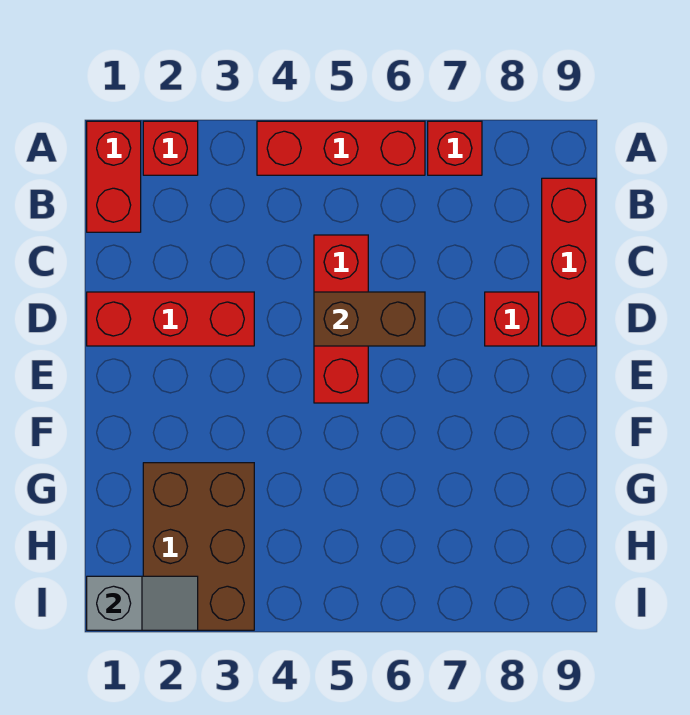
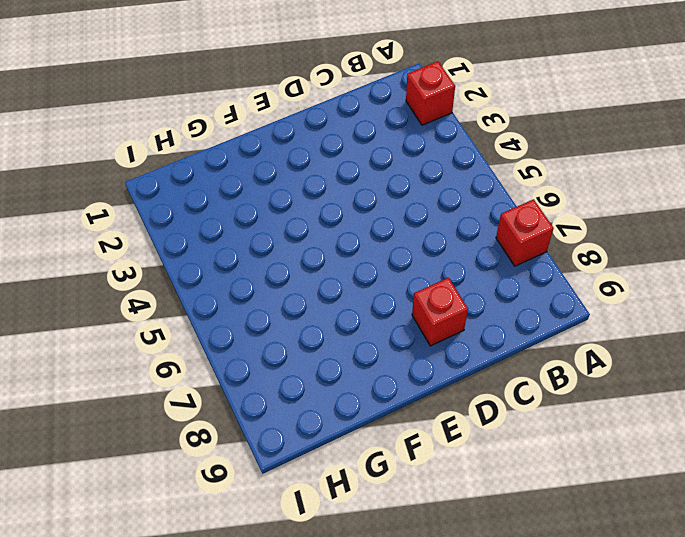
none -> red 1x2 brick [87,121,141,232]
none -> red 1x3 brick [257,121,425,175]

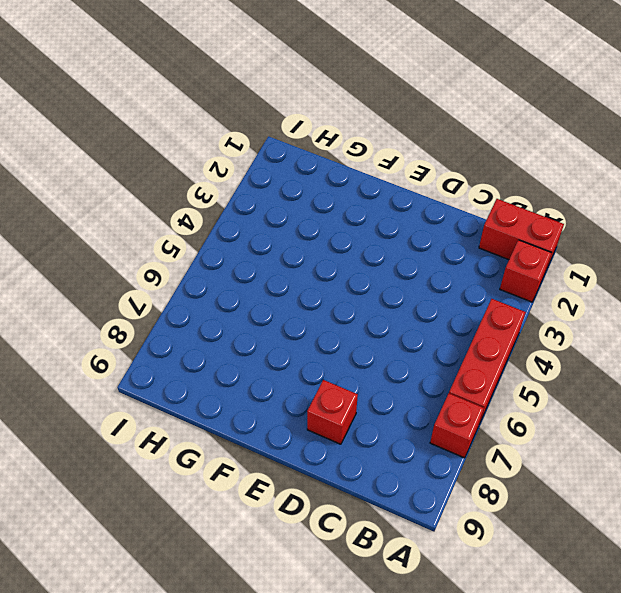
none -> red 1x3 brick [542,178,596,346]
none -> red 1x3 brick [314,235,368,403]

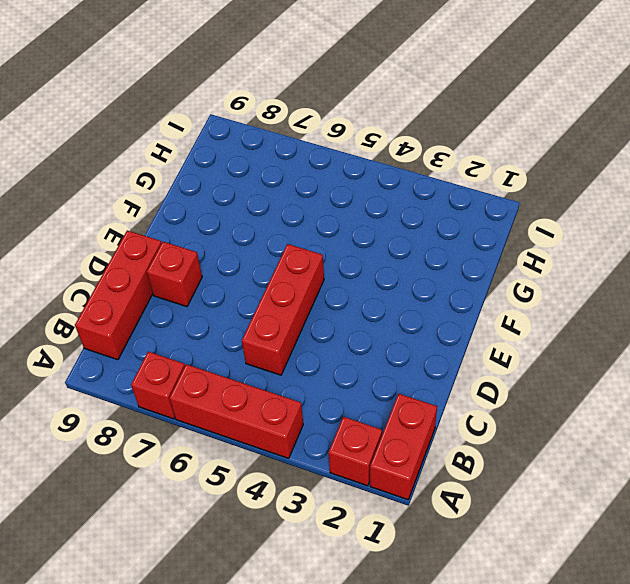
none -> red 1x3 brick [87,292,254,346]
none -> brown 2x3 brick [143,463,254,630]

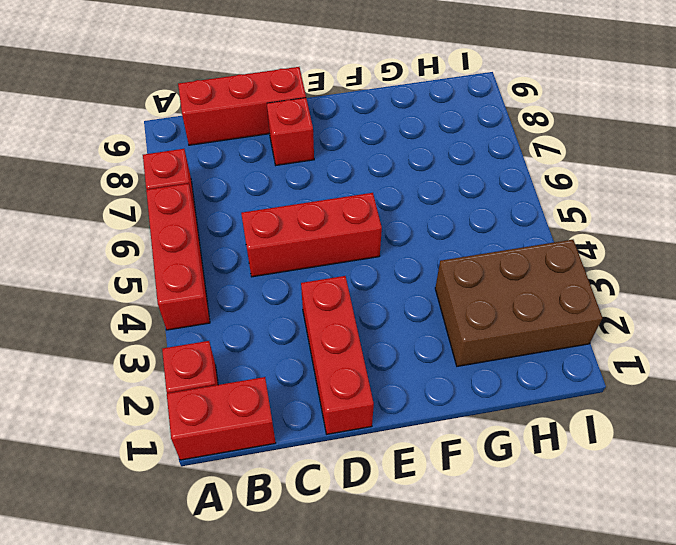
none -> brown 1x2 brick [314,292,425,346]
none -> grey 1x2 slope [87,576,198,630]

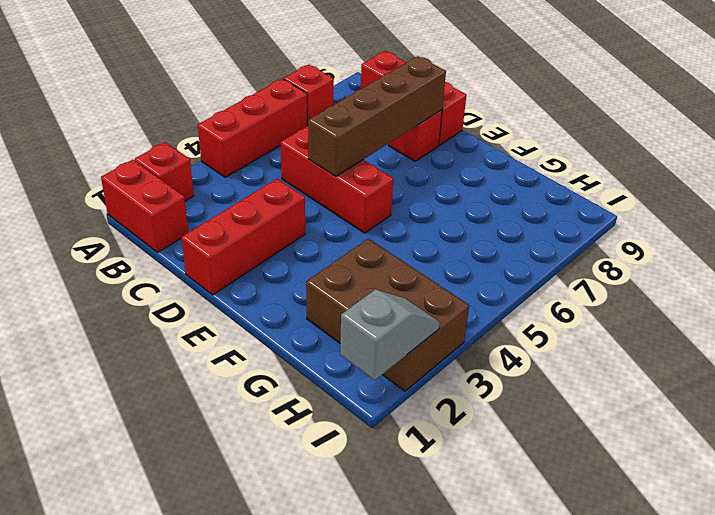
brown 1x4 brick [308,56,446,176] -> brown 1x2 brick [314,292,425,346]

